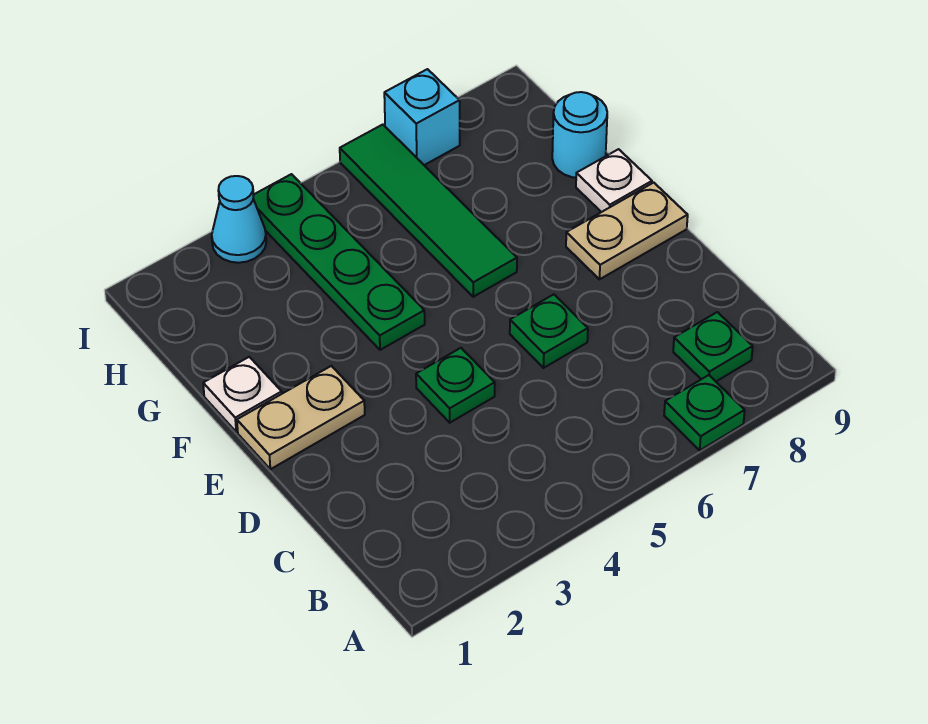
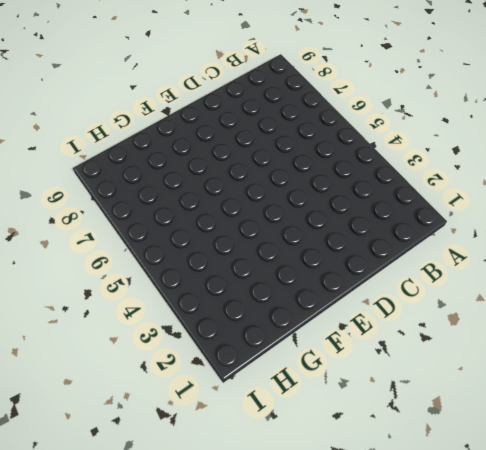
none -> green 1x1 plate [664,375,745,450]
none -> green 1x1 plate [673,312,753,381]
none -> green 1x1 plate [416,348,495,423]

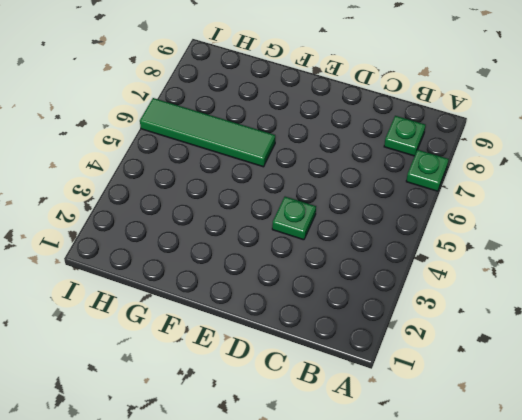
none -> green 1x1 plate [510,294,588,368]
none -> tan 1x2 plate [237,366,365,469]
none -> tan 1x2 plate [566,183,688,279]

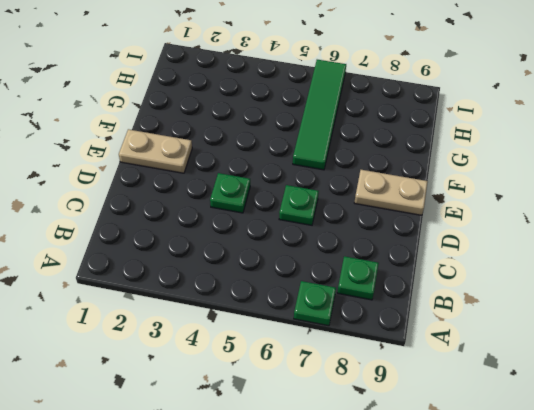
none -> white 1x1 plate [203,357,282,432]
none -> green 1x4 plate [253,174,425,350]
none -> white 1x1 plate [576,149,652,212]

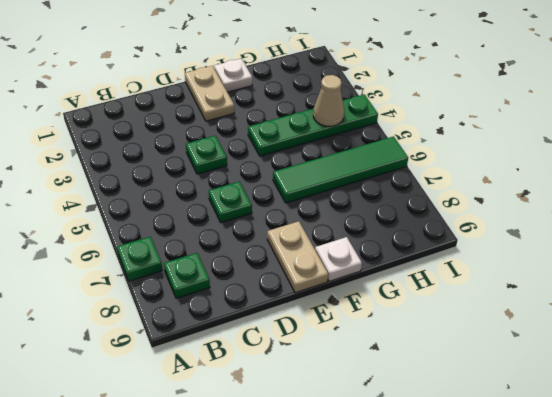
tan 1x1 cone [313,75,344,127] -> none
none -> cyan 1x1 round brick [552,92,607,178]
none -> cyan 1x1 cone [212,176,266,263]
none -> cyan 1x1 brick [384,69,460,165]

